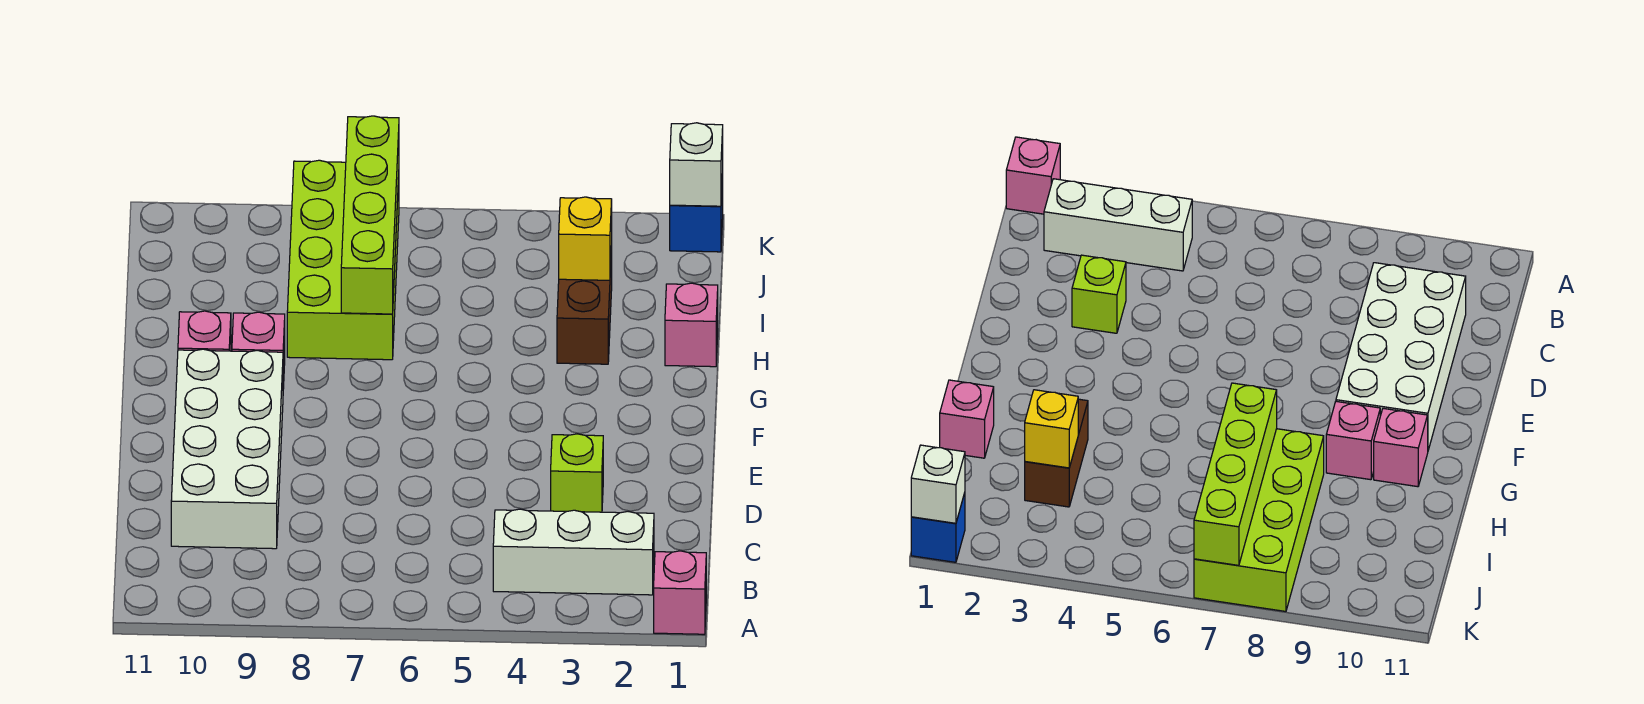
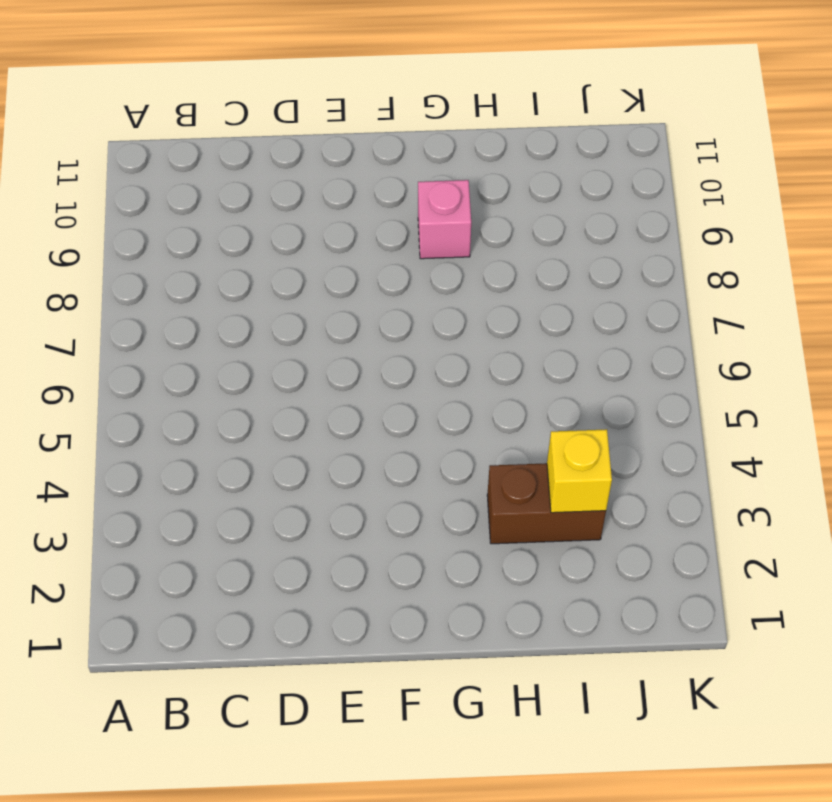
none -> pink 1x1 brick [654,551,706,634]
none -> white 1x3 brick [493,509,654,595]
none -> white 2x4 brick [171,349,283,549]

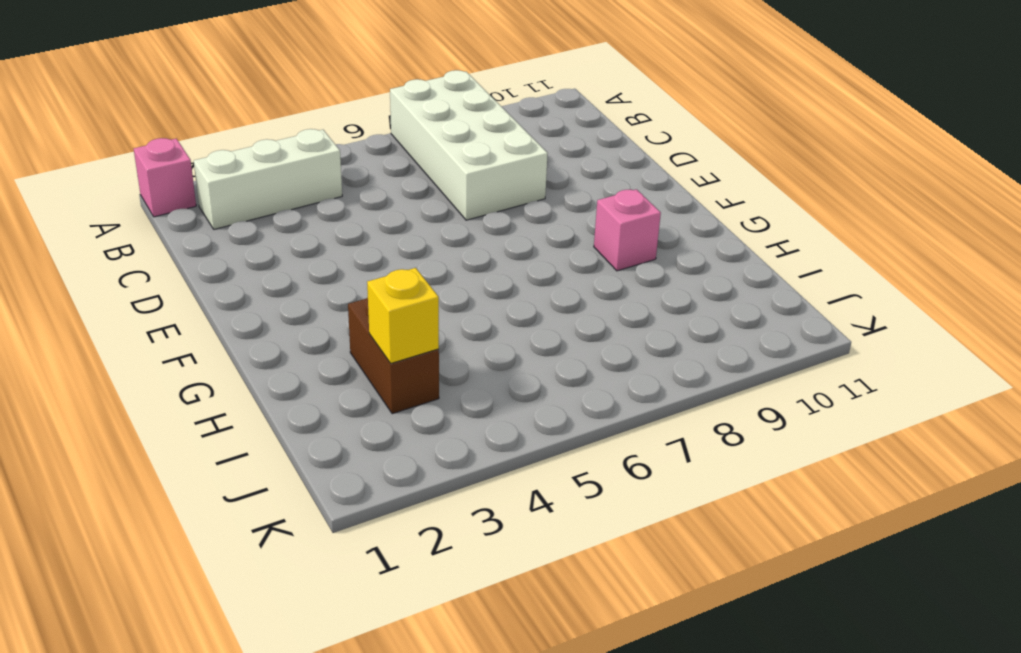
white 2x4 brick [390,70,548,220] -> white 2x4 brick moved to [171,349,283,549]
none -> lime 1x1 brick [551,434,603,512]
none -> pink 1x1 brick [178,311,231,351]
none -> pink 1x1 brick [665,283,718,367]

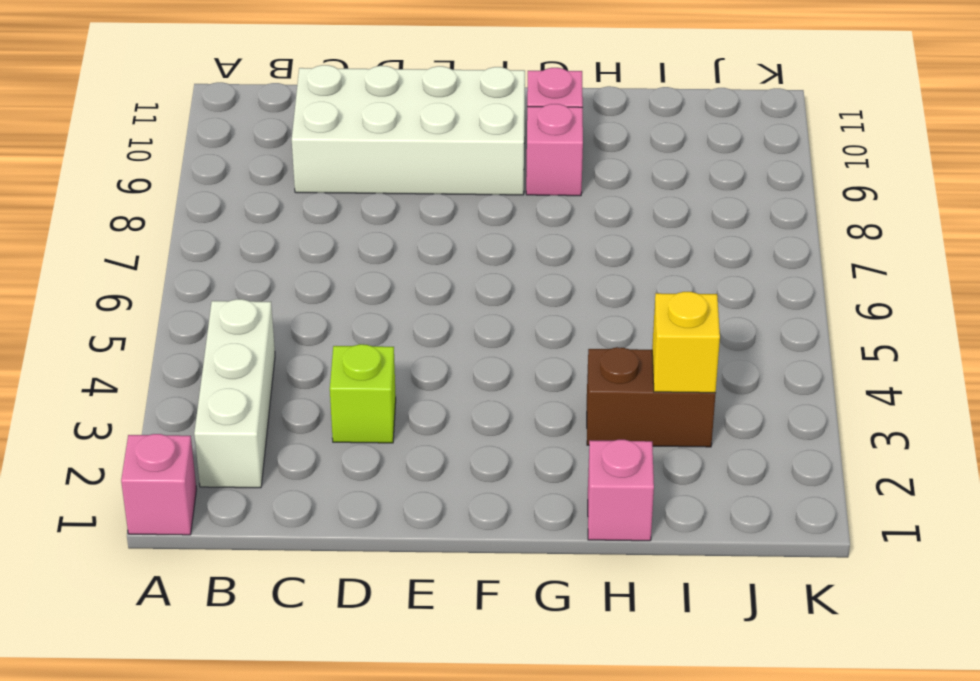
none -> lime 2x4 brick [287,160,399,360]
none -> blue 1x1 brick [670,175,723,252]
none -> lime 1x4 brick [341,116,399,314]

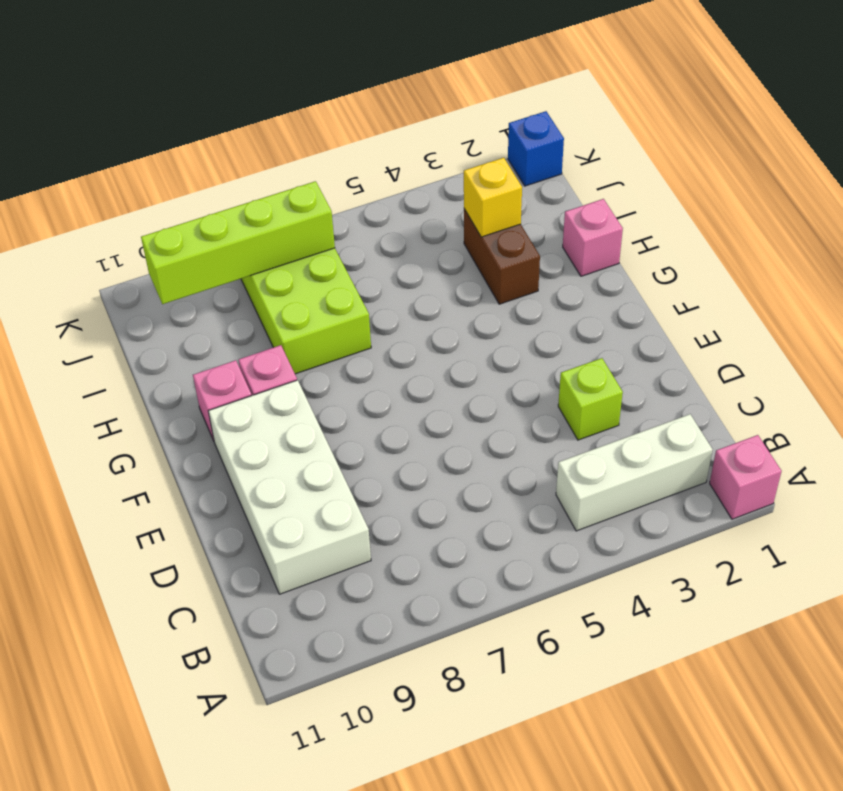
lime 1x4 brick [141,181,335,304] -> lime 1x4 brick turned to [341,116,399,314]
none -> white 1x1 brick [670,123,723,206]

